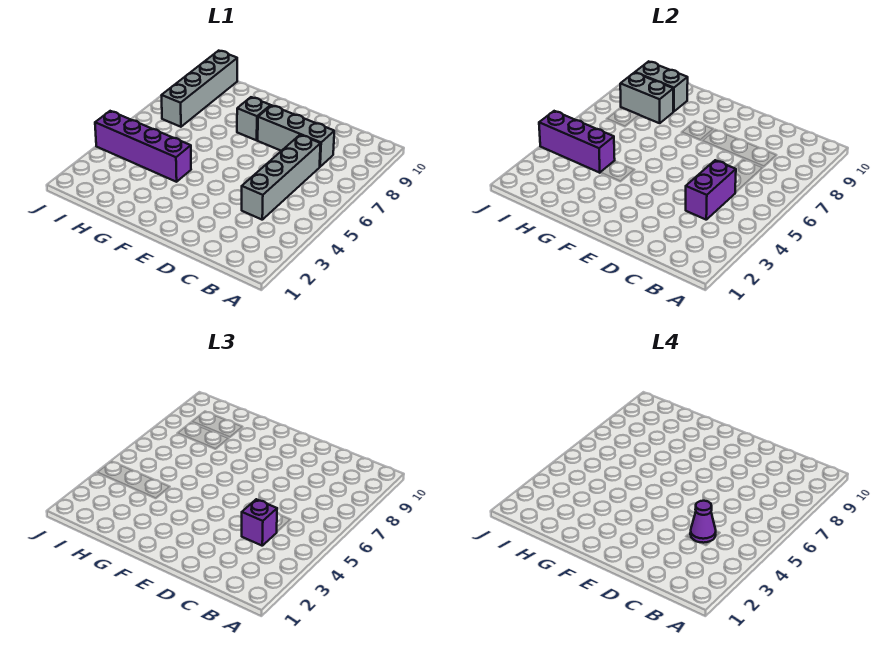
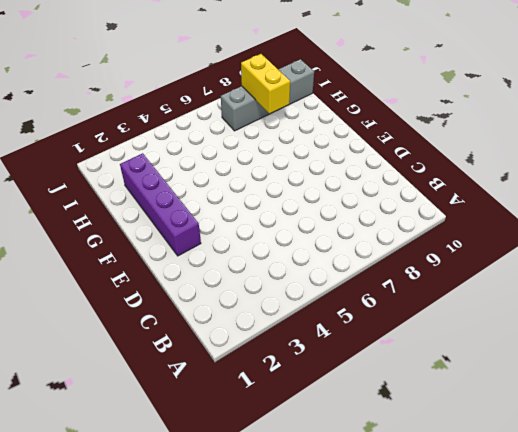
purple 1x4 brick [120,153,201,256] -> purple 1x4 brick moved to [95,111,191,182]
yellow 1x2 brick [241,54,290,114] -> grey 1x2 brick [620,73,673,123]
none -> grey 1x4 brick [242,135,321,220]
none -> grey 1x3 brick [258,105,334,167]

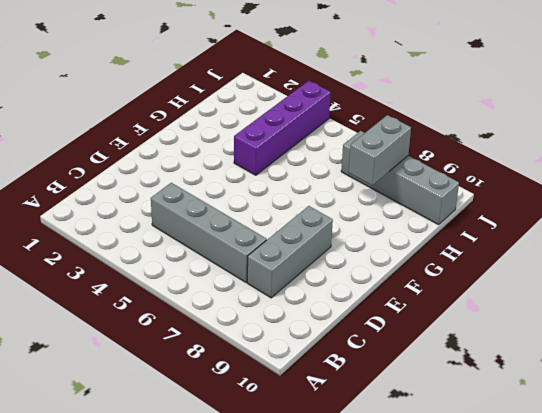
none -> grey 1x1 brick [237,97,271,140]
none -> purple 1x2 brick [686,160,736,220]

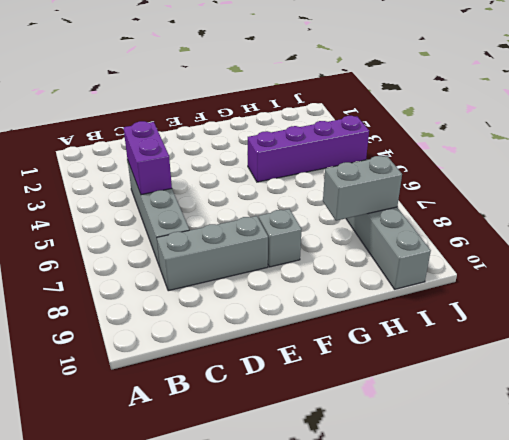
none -> purple 1x3 brick [539,111,615,173]
none -> grey 1x2 brick [635,61,688,112]

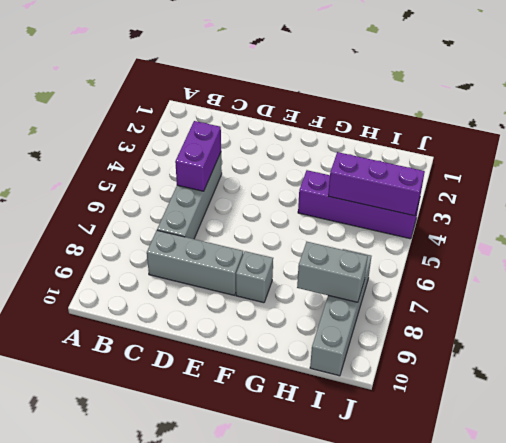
none -> grey 1x2 brick [635,61,688,112]
none -> purple 1x1 brick [242,499,277,546]

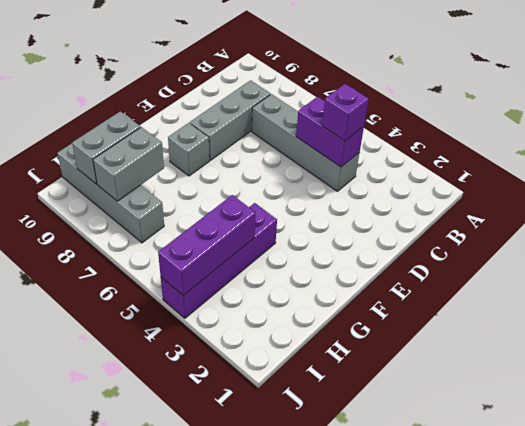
none -> purple 1x1 cone [690,501,716,543]

